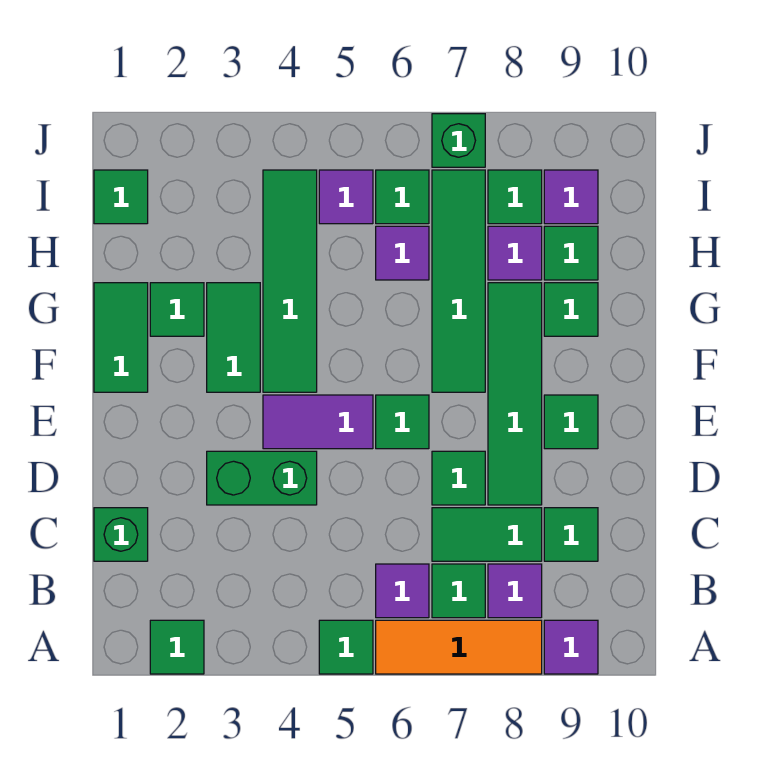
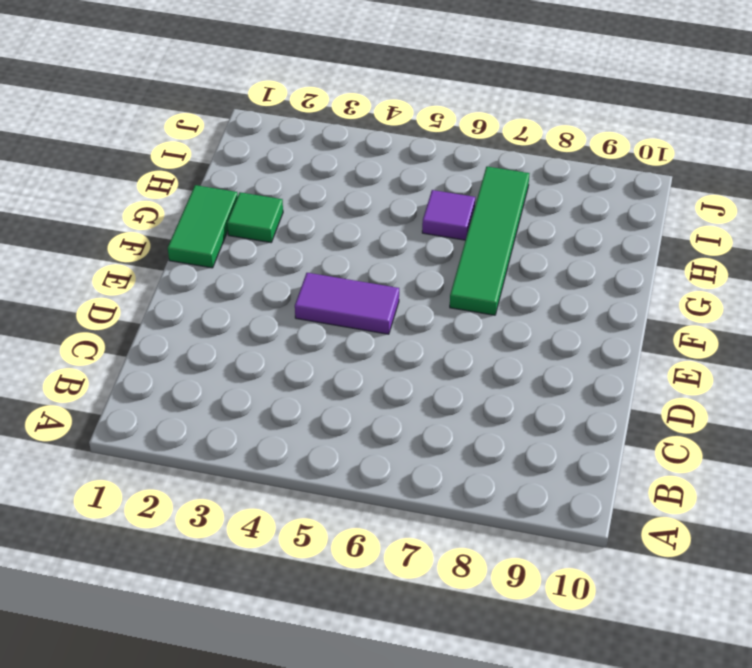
none -> green 1x1 tile [150,620,204,674]
none -> green 1x1 tile [319,620,373,674]
none -> orange 1x3 tile [376,620,542,674]
none -> purple 1x1 tile [544,620,598,674]

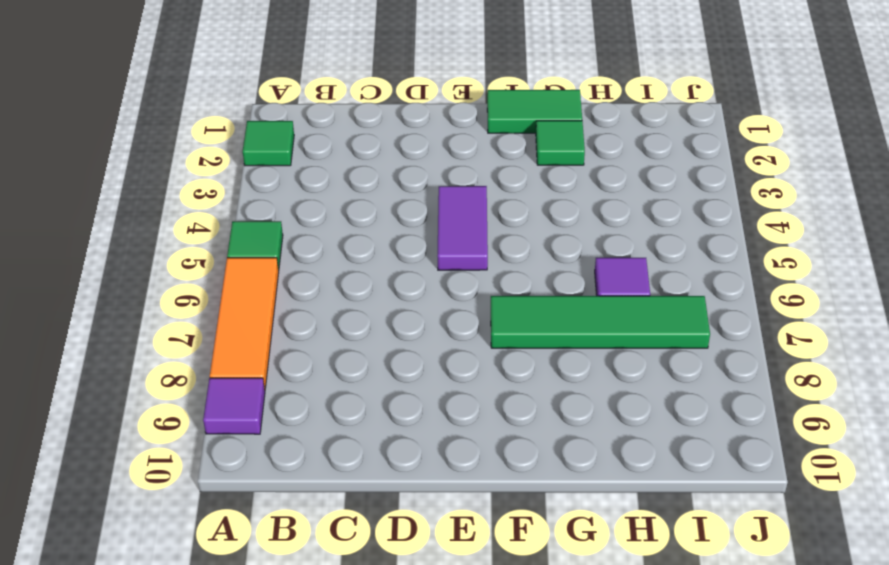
none -> purple 1x1 tile [376,564,429,618]
none -> green 1x1 tile [432,564,485,618]
none -> purple 1x1 tile [488,564,542,618]
none -> green 1x1 brick [94,508,148,561]

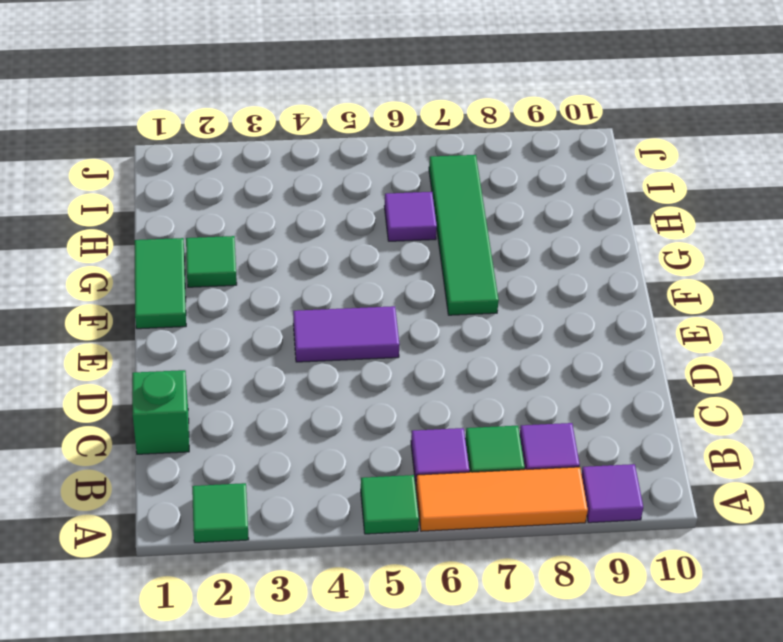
none -> green 1x2 tile [432,508,542,561]
none -> green 1x1 tile [544,508,598,561]
none -> green 1x2 brick [207,451,317,505]
none -> green 1x1 tile [432,451,485,505]

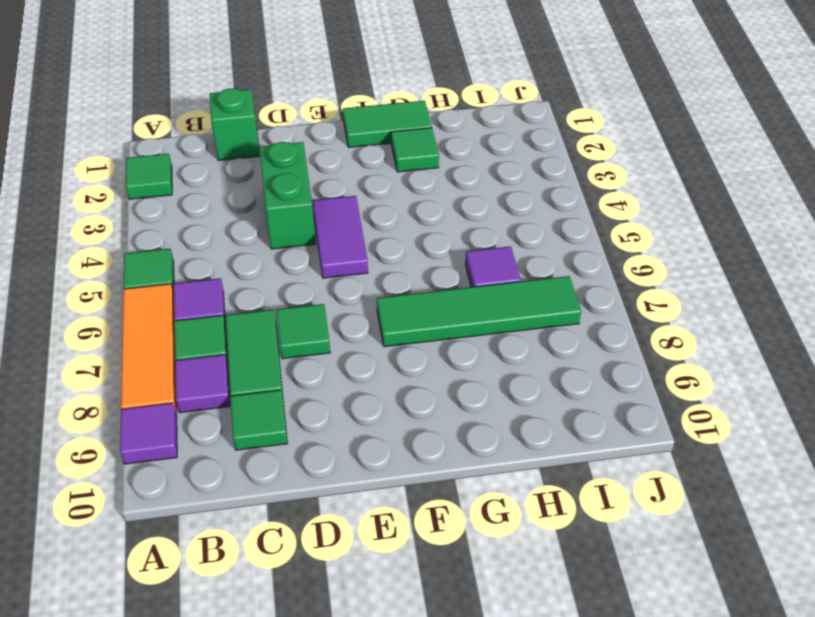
none -> green 1x4 tile [488,283,542,505]
none -> green 1x1 tile [376,395,429,449]
none -> green 1x1 tile [544,395,598,449]
none -> green 1x2 tile [207,283,260,392]

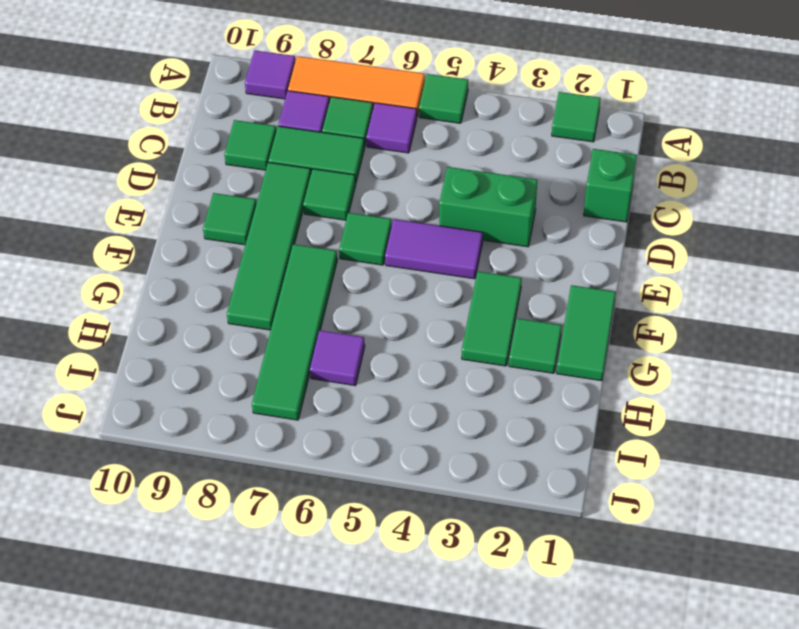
none -> green 1x4 tile [263,170,317,392]
none -> green 1x1 tile [544,283,598,336]
none -> purple 1x1 tile [488,226,542,280]
none -> green 1x1 tile [544,226,598,280]

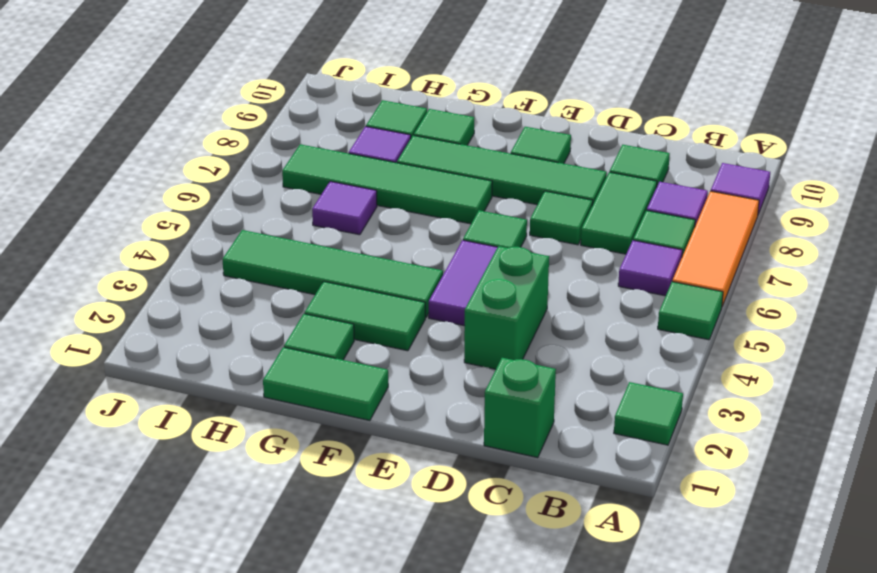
none -> green 1x1 tile [94,170,148,224]
none -> purple 1x1 tile [319,170,373,224]
none -> green 1x1 tile [376,170,429,224]
none -> green 1x1 tile [488,170,542,224]

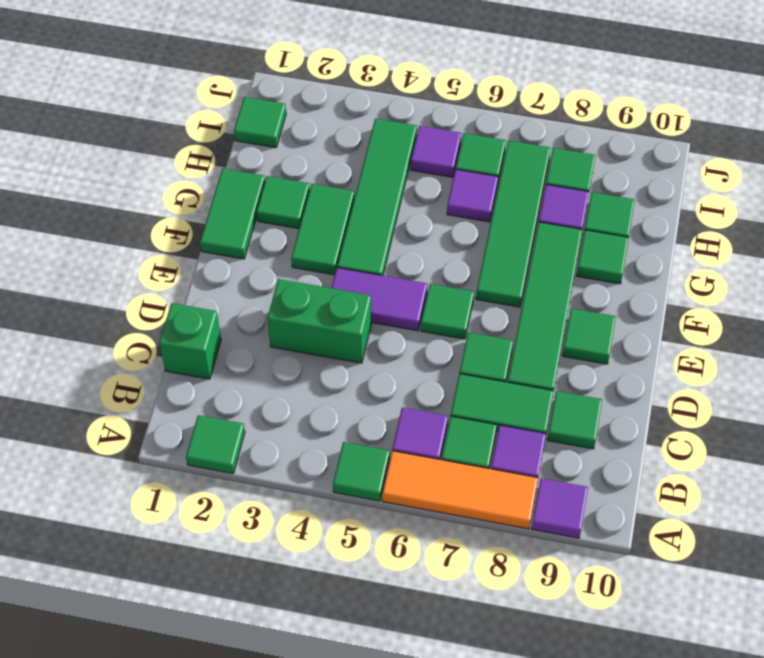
none -> purple 1x1 tile [544,170,598,224]
none -> green 1x1 brick [432,114,485,167]

